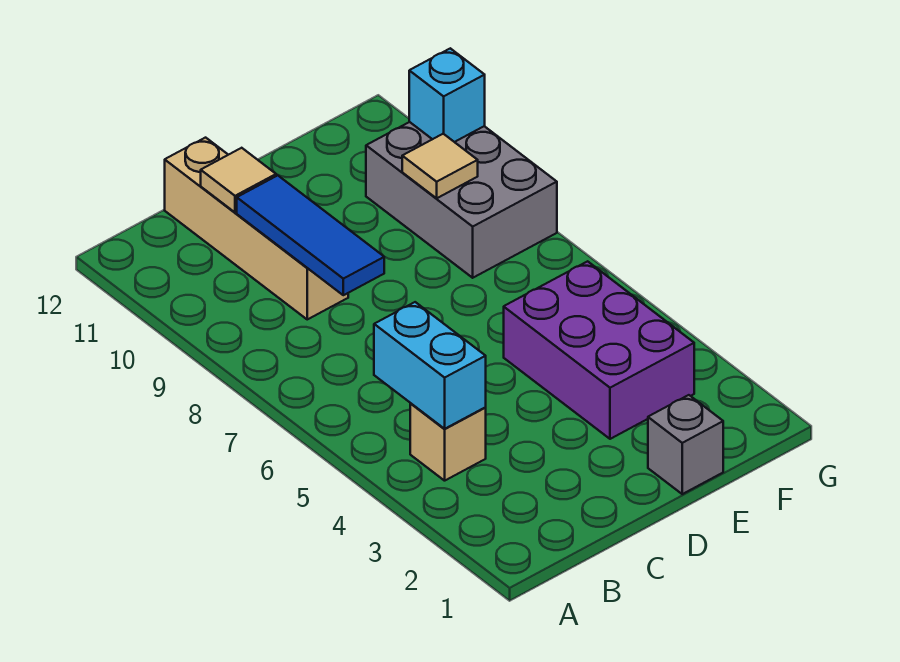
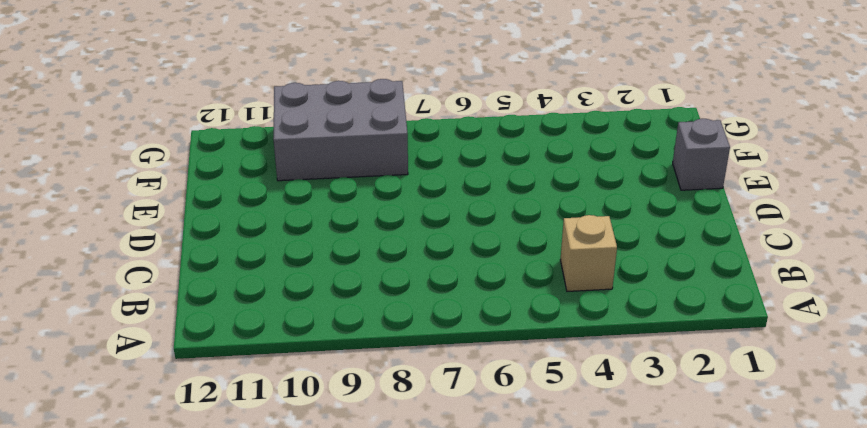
none -> tan 1x4 brick [165,138,348,319]
none -> purple 2x3 brick [504,261,694,439]

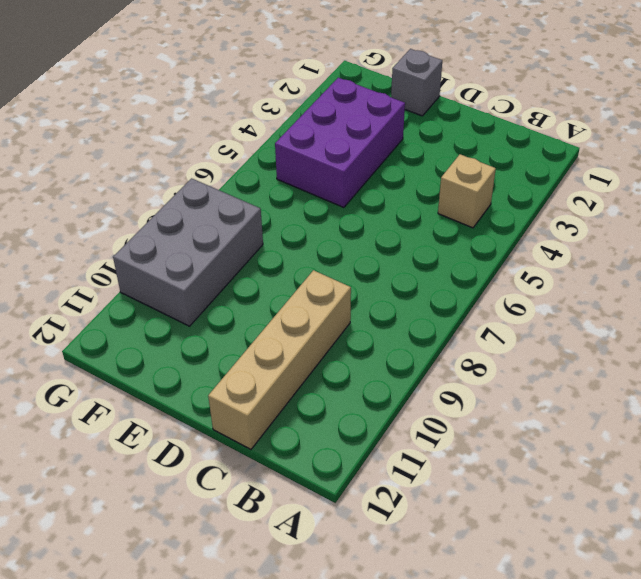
none -> cyan 1x2 brick [374,302,486,429]
none -> blue 1x3 tile [237,175,384,295]

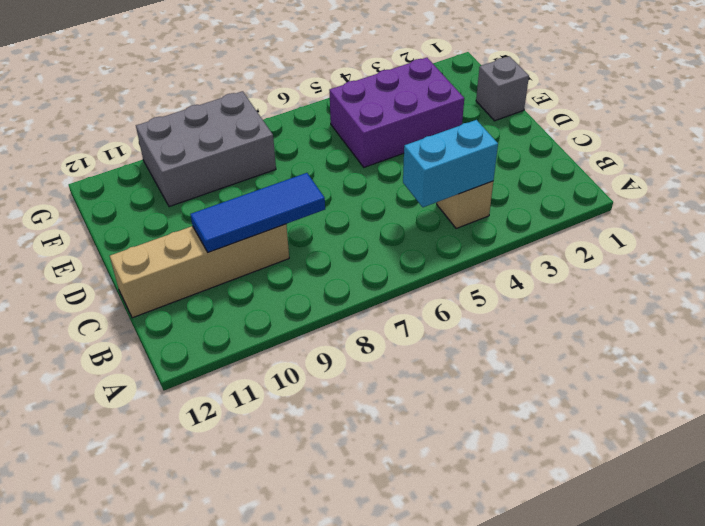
none -> tan 1x1 tile [201,148,276,212]
none -> tan 1x1 tile [402,134,478,198]

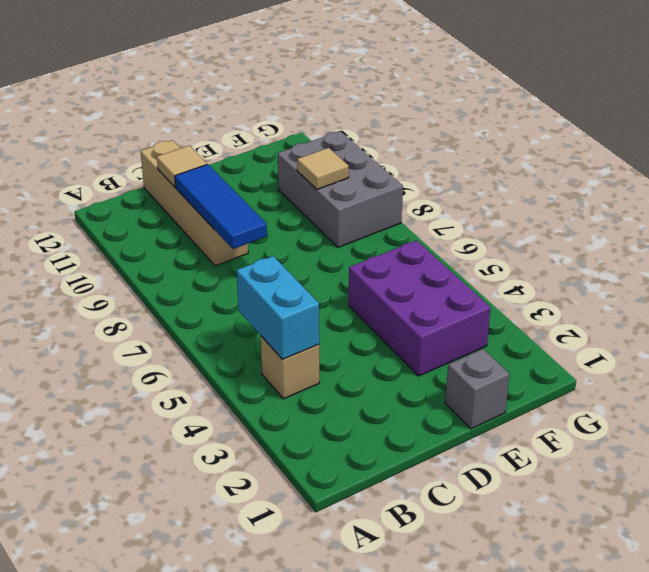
none -> cyan 1x1 brick [409,48,485,142]

